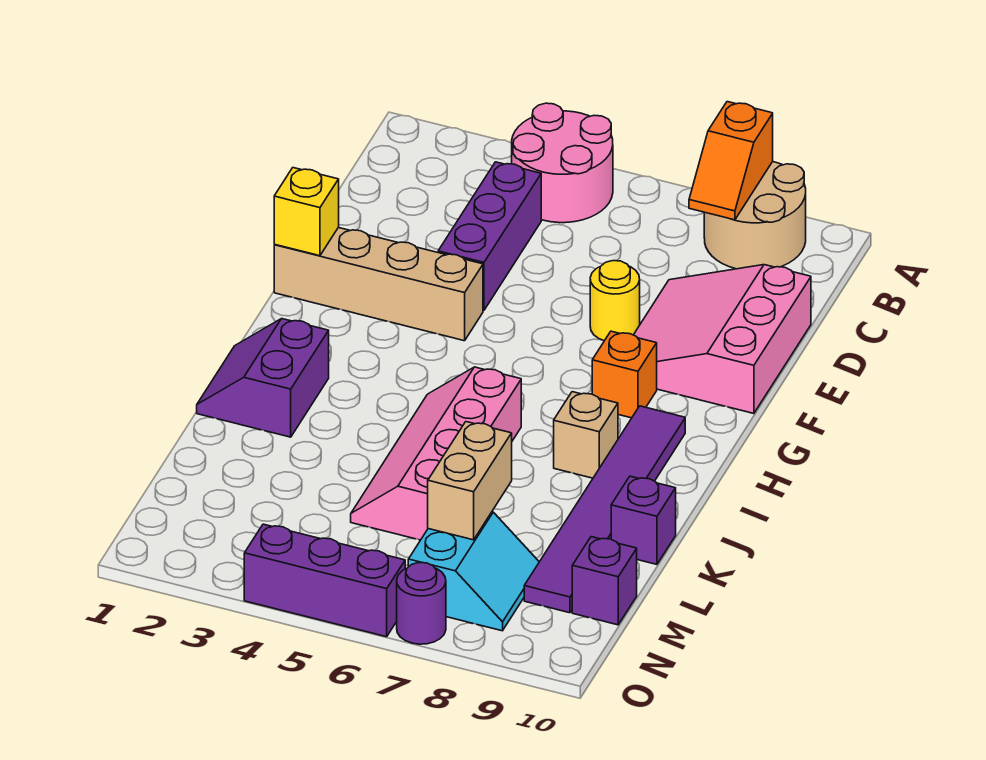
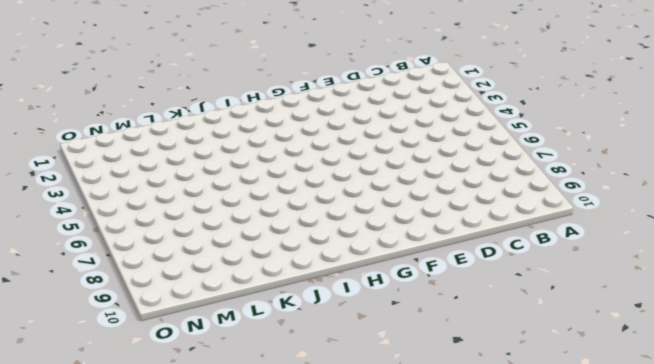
none -> pink 2x2 round brick [512,103,613,223]
none -> tan 2x2 round brick [704,162,806,269]
none -> purple 1x3 brick [438,162,541,310]

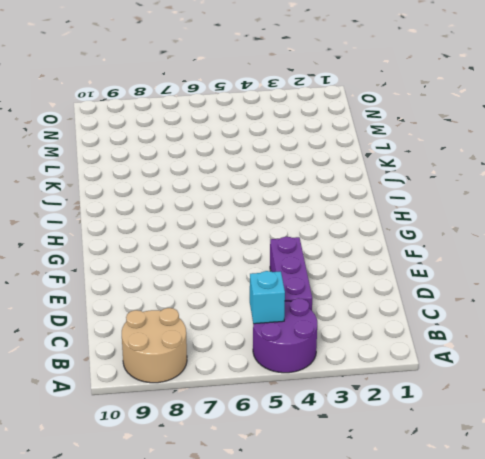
purple 2x2 round brick [253,298,317,373] -> pink 2x2 round brick [512,103,613,223]
cyan 1x1 brick [250,271,285,324] -> none
none -> pink 3x3 slope [634,265,811,414]
none -> yellow 1x1 round brick [590,261,640,341]
none -> tan 1x4 brick [274,228,483,341]

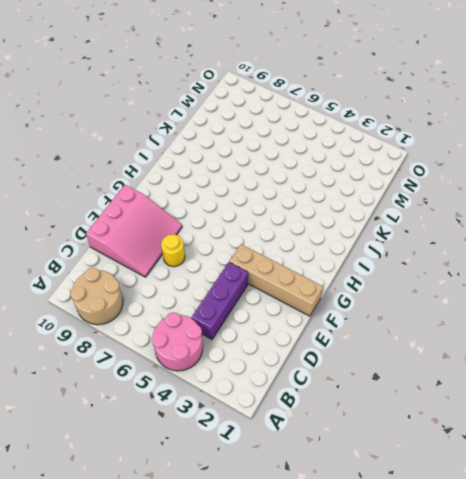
none -> orange 1x1 brick [592,331,657,418]
none -> purple 1x6 tile [524,406,685,613]
none -> purple 2x2 slope [197,319,329,437]

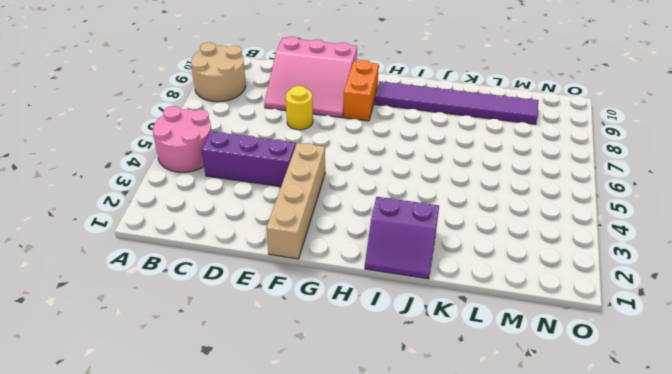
orange 1x2 brick [344,60,379,121] -> orange 1x1 brick [592,331,657,418]
none -> pink 2x4 slope [351,367,521,540]
none -> tan 1x1 brick [554,392,618,478]
none -> purple 1x1 brick [611,476,676,564]

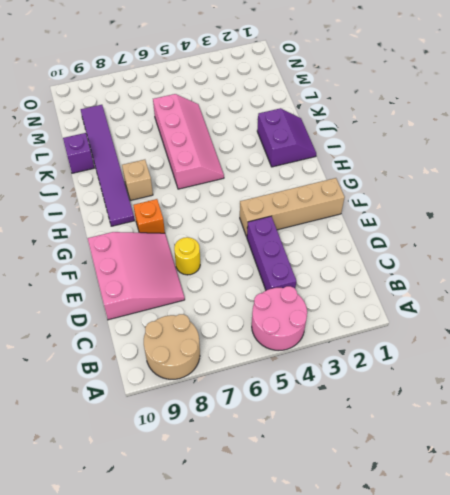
none -> cyan 2x2 slope [408,512,539,631]
none -> purple 1x1 brick [572,537,637,625]
none -> purple 1x3 brick [244,524,405,637]

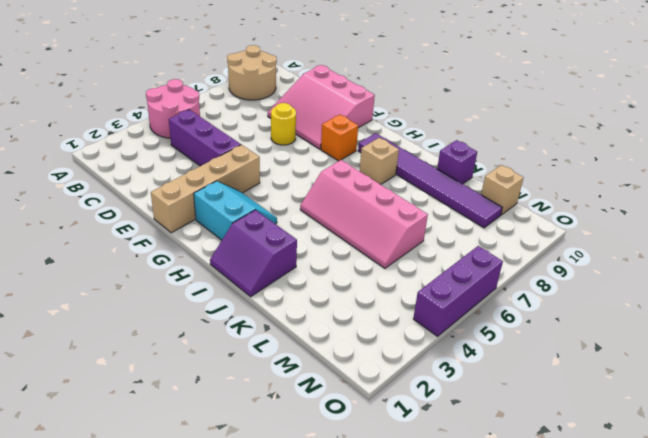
cyan 2x2 slope [194,181,277,240] -> cyan 2x2 slope moved to [408,512,539,631]
tan 1x1 brick [481,165,523,215] -> purple 1x1 brick [572,537,637,625]
none -> purple 1x1 round brick [397,562,446,644]
none -> orange 1x2 slope [689,102,773,220]
none -> yellow 1x1 brick [274,168,339,256]

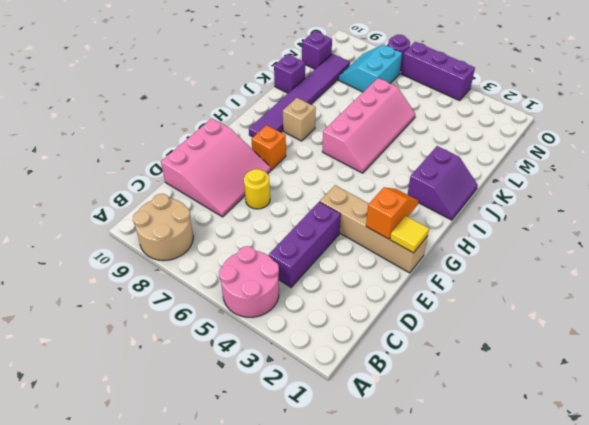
yellow 1x1 tile [390,216,429,253] -> yellow 1x1 brick [274,168,339,256]
orange 1x2 slope [366,187,419,239] -> orange 1x2 slope moved to [689,102,773,220]
none -> tan 1x2 brick [428,422,512,540]

